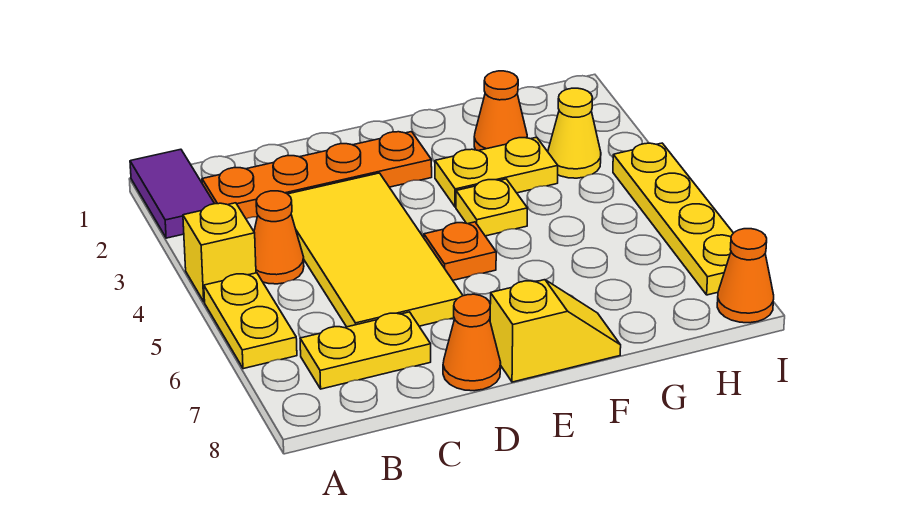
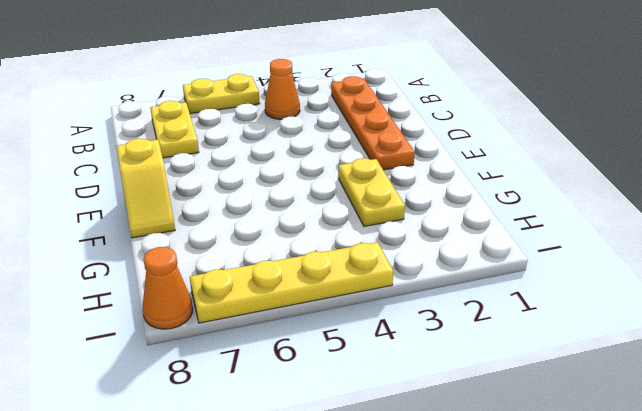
none -> purple 1x2 tile [130,149,214,238]
none -> yellow 1x1 brick [183,203,256,302]
none -> yellow 2x4 tile [288,173,463,327]

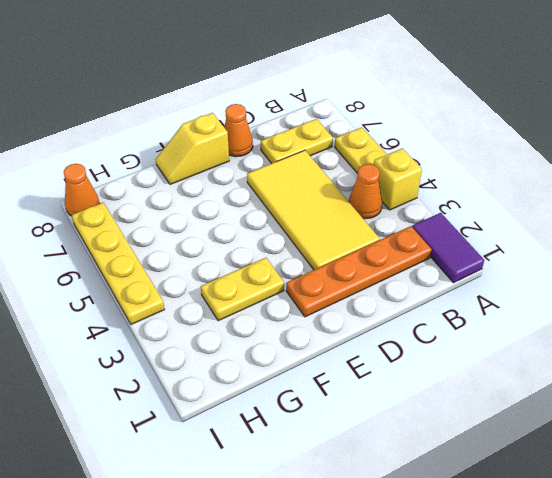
none -> orange 1x1 plate [424,222,496,280]
none -> yellow 1x1 plate [456,179,528,236]
none -> orange 1x1 cone [474,71,527,151]

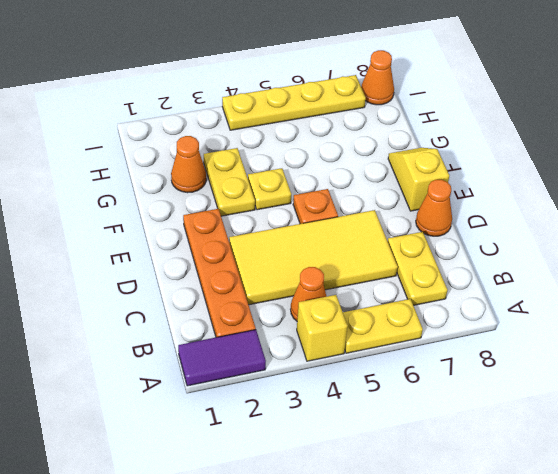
none -> yellow 1x1 cone [548,88,601,178]

